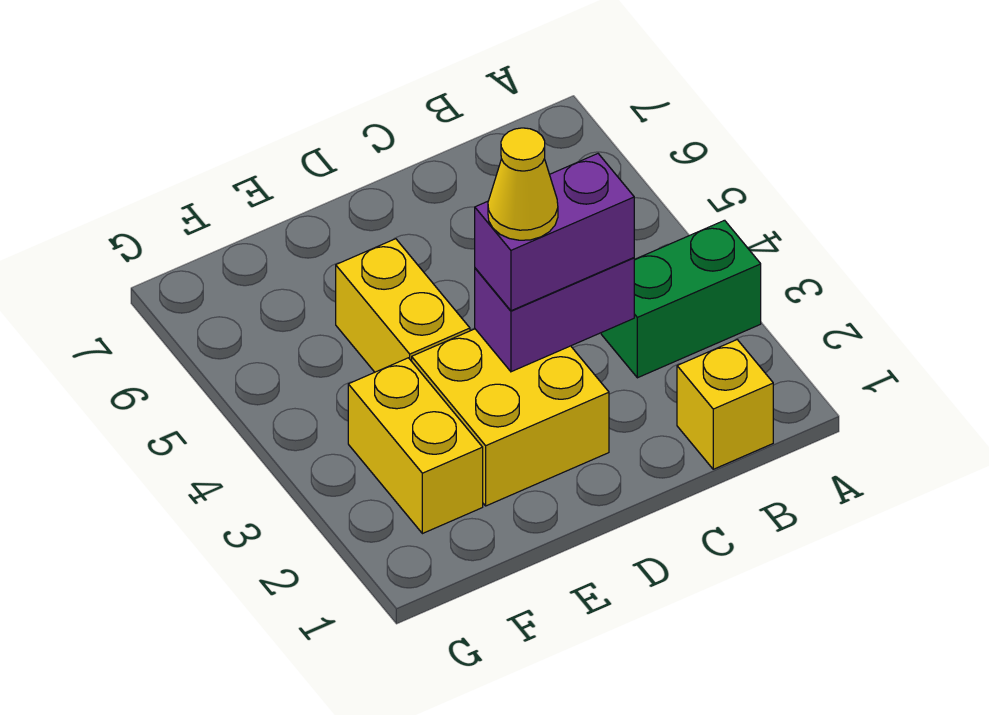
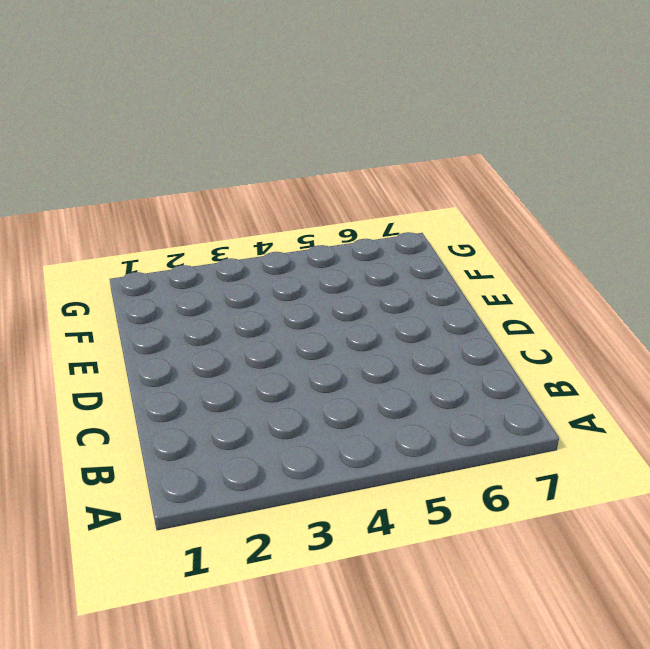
none -> green 1x2 brick [601,220,761,378]
none -> yellow 1x1 brick [677,340,773,469]

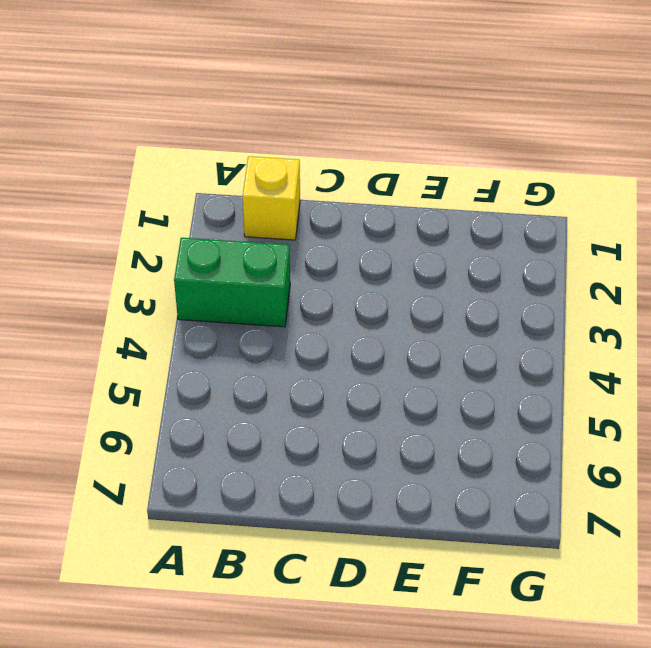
none -> yellow 2x2 brick [412,329,609,506]
none -> yellow 1x2 brick [336,239,470,372]

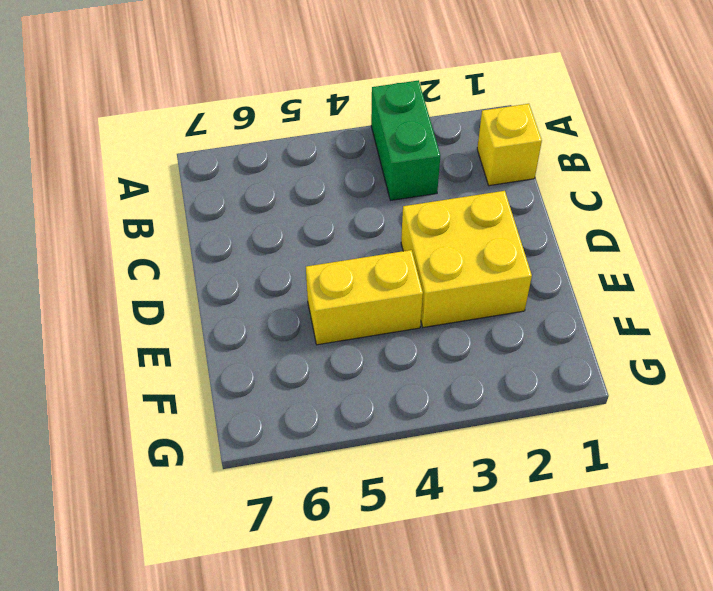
none -> yellow 1x2 brick [348,358,483,534]
none -> purple 1x2 brick [475,258,634,372]

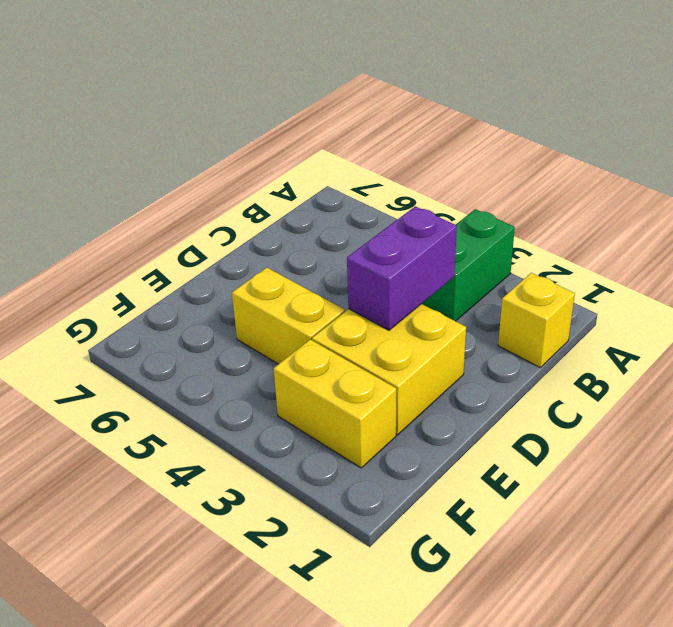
none -> purple 1x2 brick [475,154,634,311]
none -> yellow 1x1 cone [488,128,558,240]

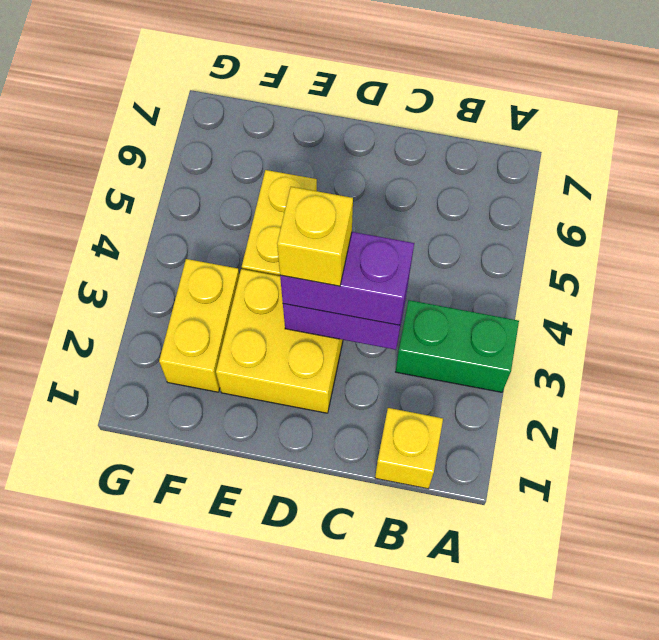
yellow 1x1 brick [277,187,353,286] -> yellow 1x1 cone [488,128,558,240]

